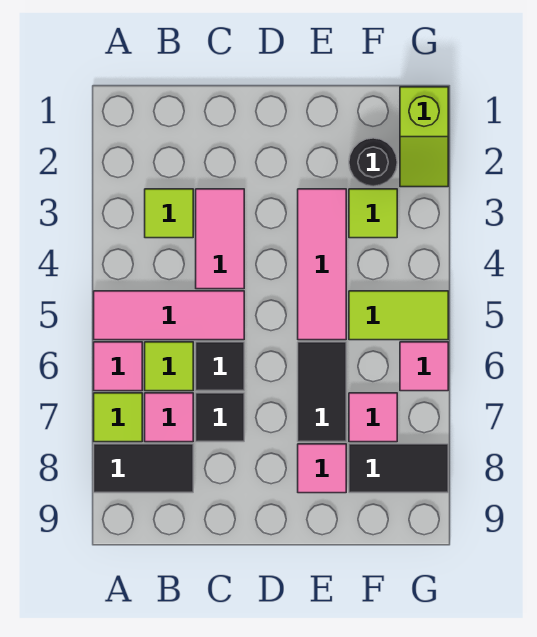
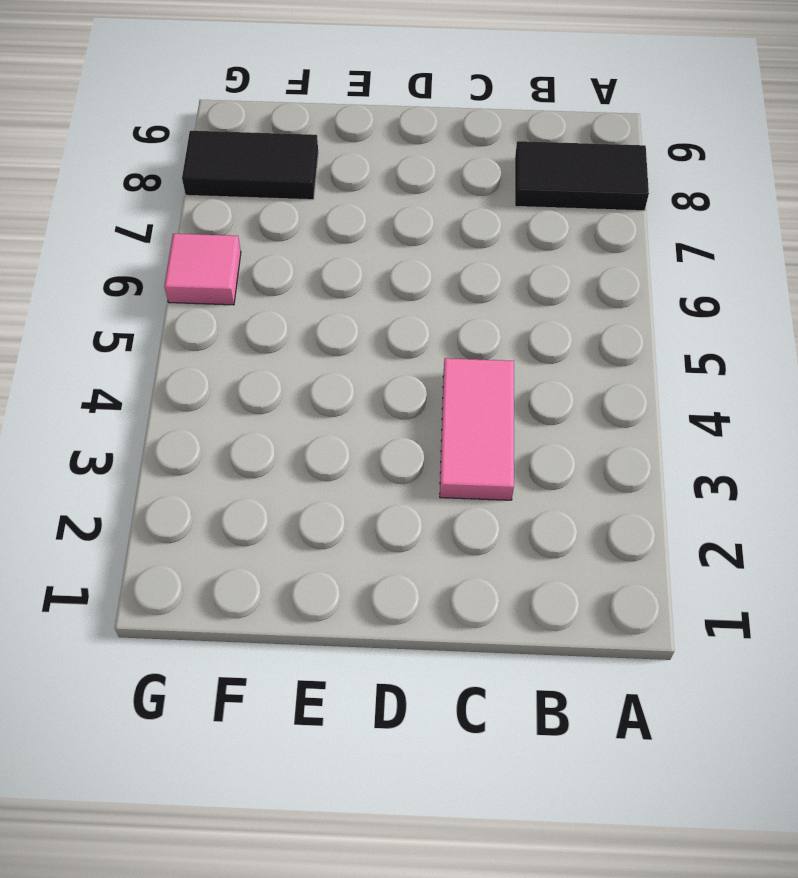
none -> pink 1x3 tile [94,291,244,340]
none -> pink 1x1 tile [94,342,142,391]
none -> lime 1x1 tile [94,393,142,442]

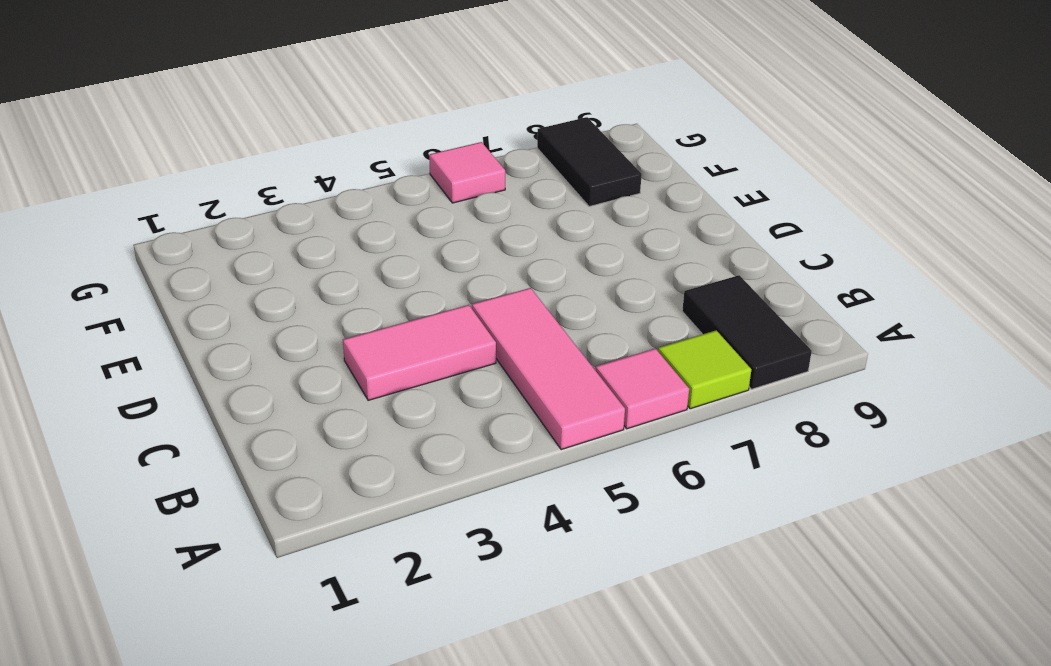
none -> lime 1x1 tile [145,189,193,238]
none -> lime 1x1 tile [145,342,193,391]
none -> pink 1x1 tile [145,393,193,442]

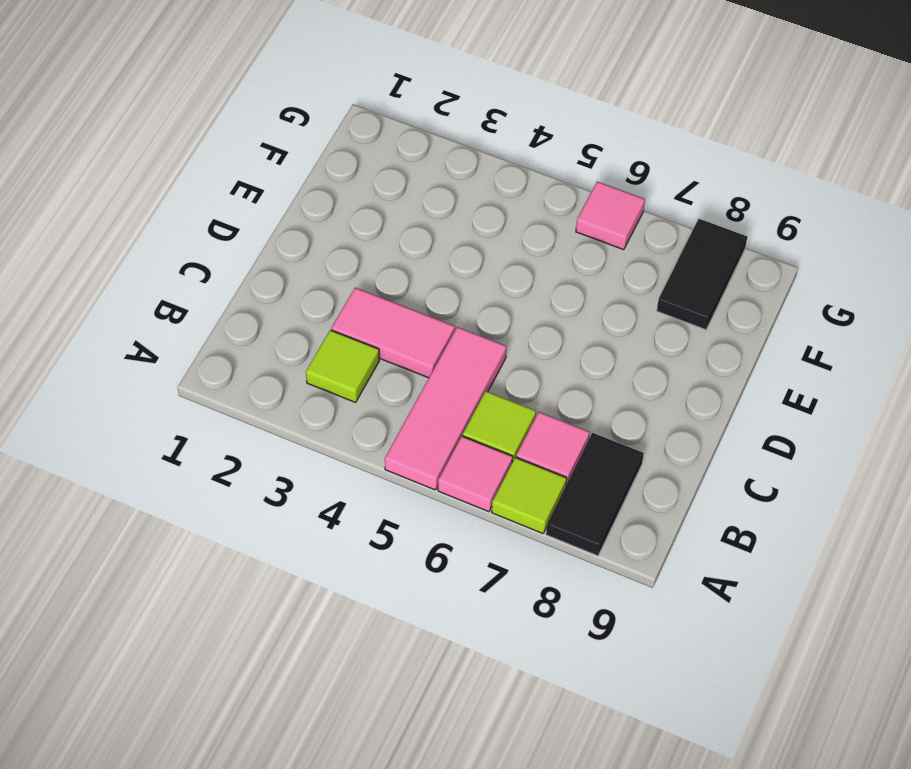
none -> black 1x1 tile [196,342,244,391]
none -> black 1x1 tile [196,393,244,442]
none -> pink 1x3 tile [298,189,346,340]

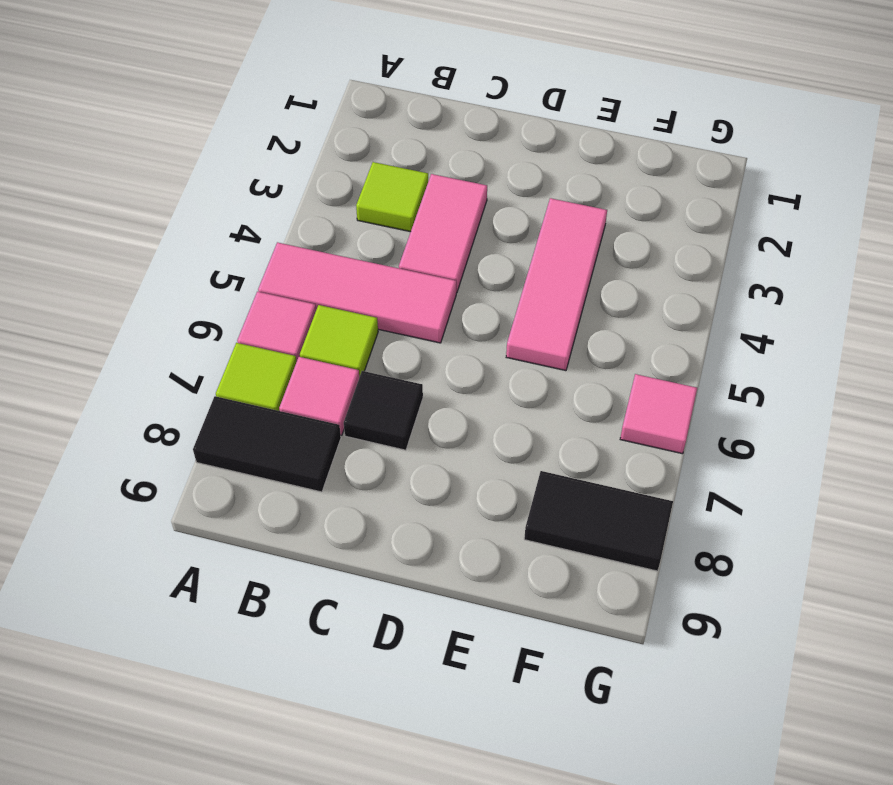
none -> black 1x1 tile [196,342,244,391]
none -> black 1x2 tile [298,342,346,442]
none -> pink 1x1 tile [298,444,346,493]

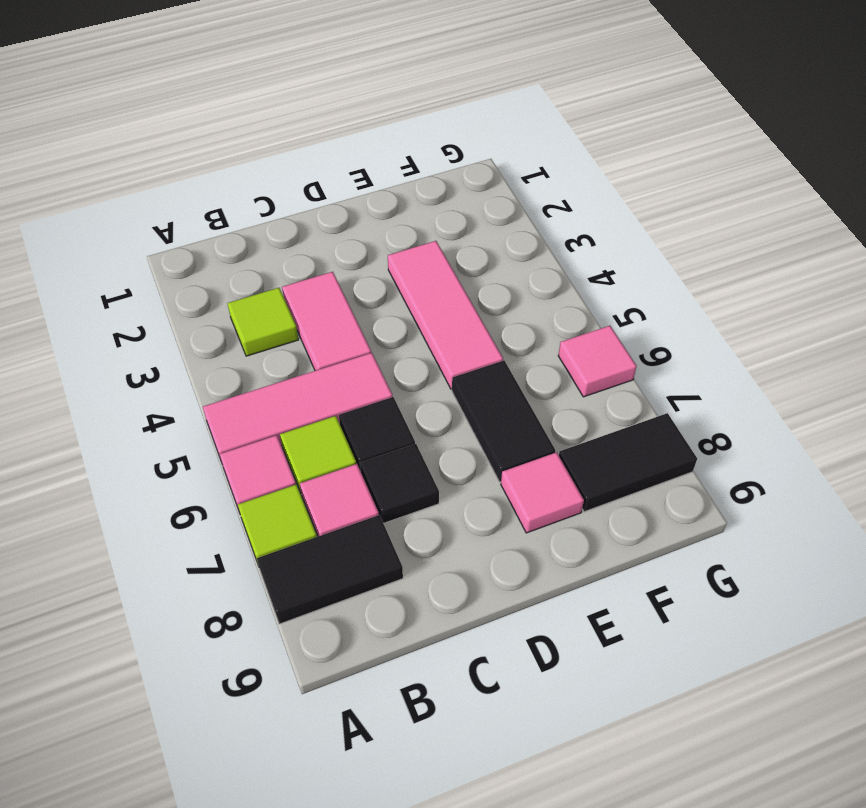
none -> black 1x1 round brick [349,138,397,187]
none -> lime 1x1 tile [349,189,397,238]
none -> lime 1x2 tile [349,291,448,340]

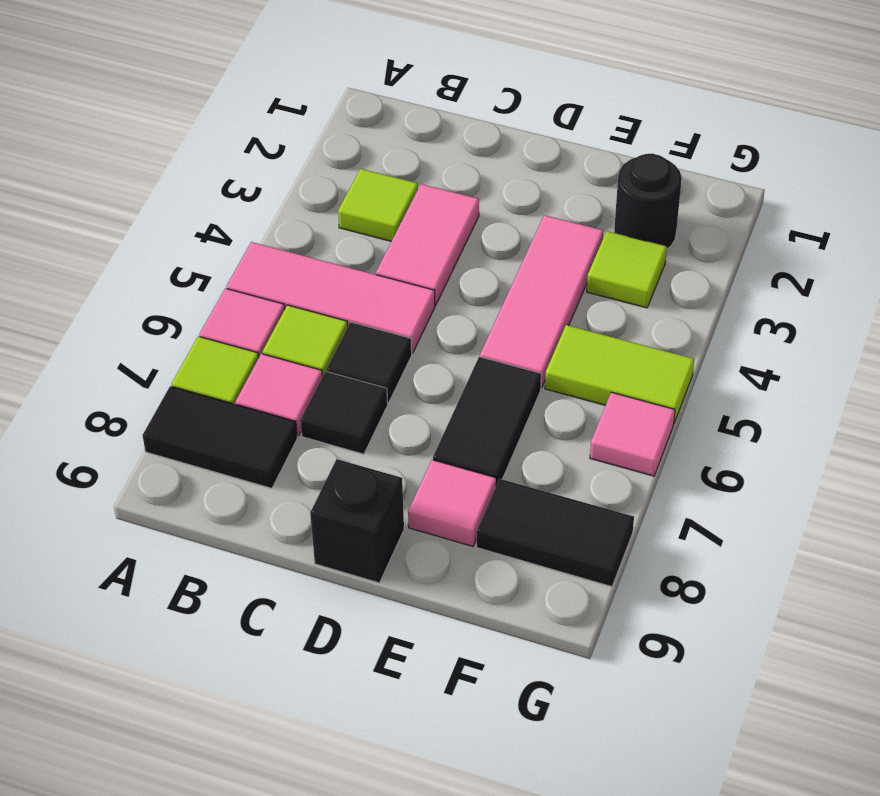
black 1x1 brick [310,459,404,583] -> none
none -> pink 1x1 tile [349,393,397,442]
none -> lime 1x2 slope [400,87,448,187]

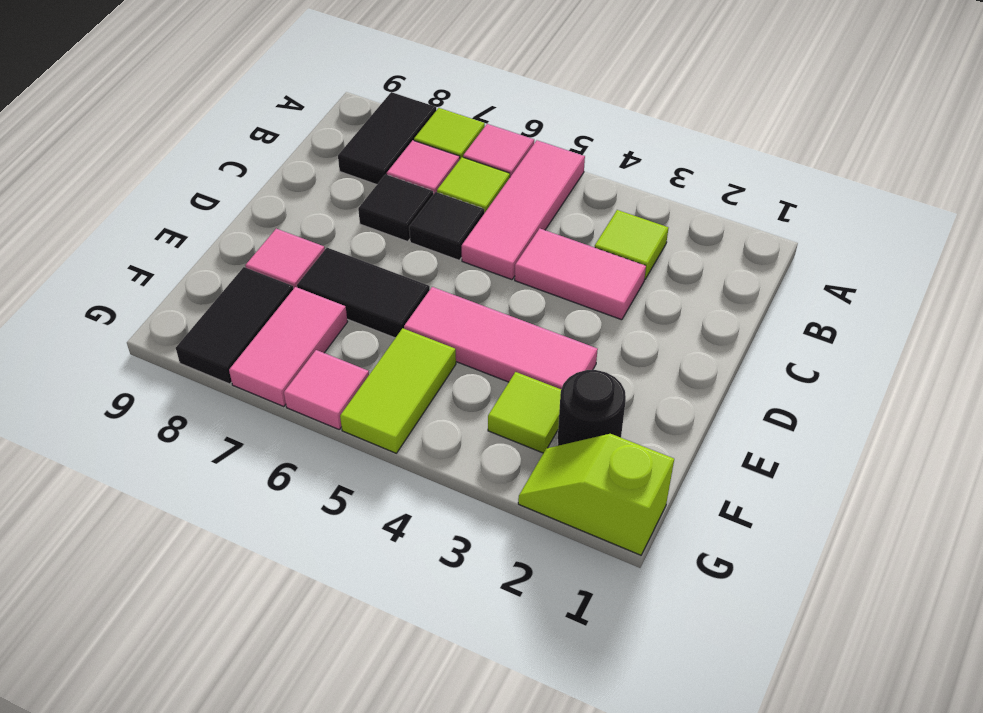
pink 1x2 tile [229,287,348,407] -> pink 1x1 tile [349,393,397,442]

